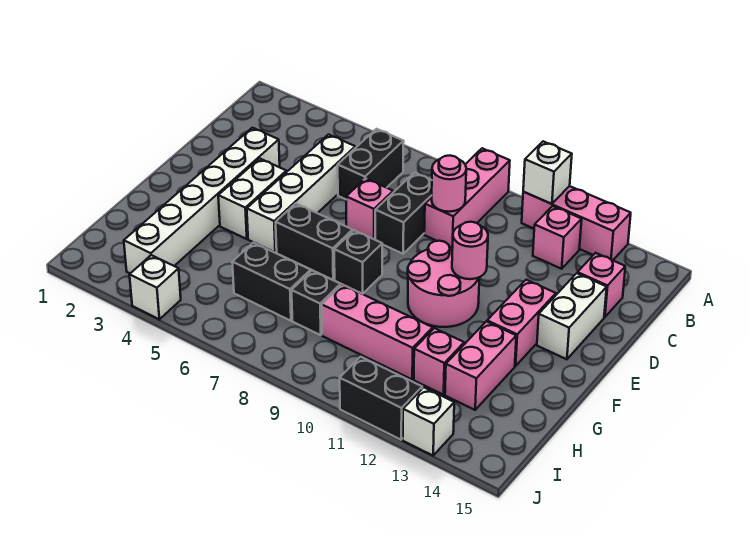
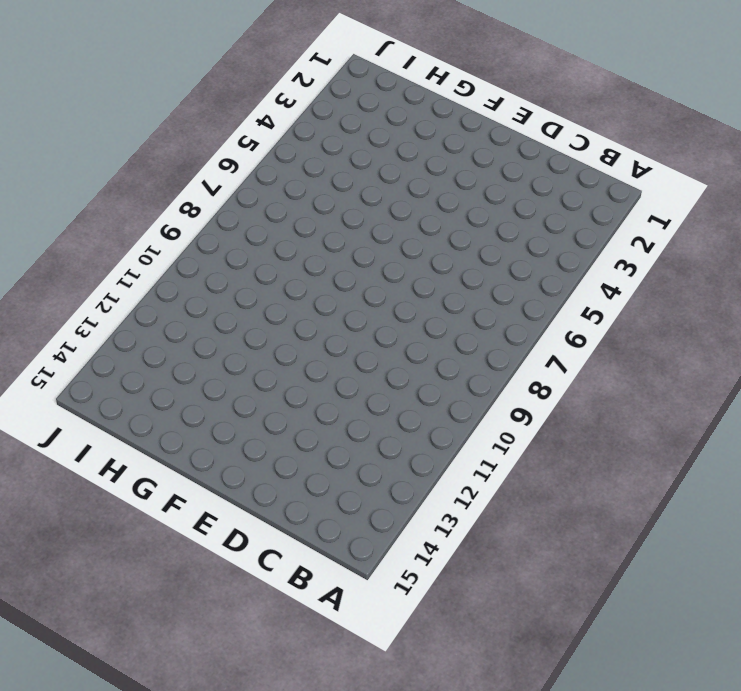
none -> pink 1x3 brick [424,148,510,248]
none -> pink 1x3 brick [522,186,631,260]
none -> black 1x2 brick [338,129,404,199]

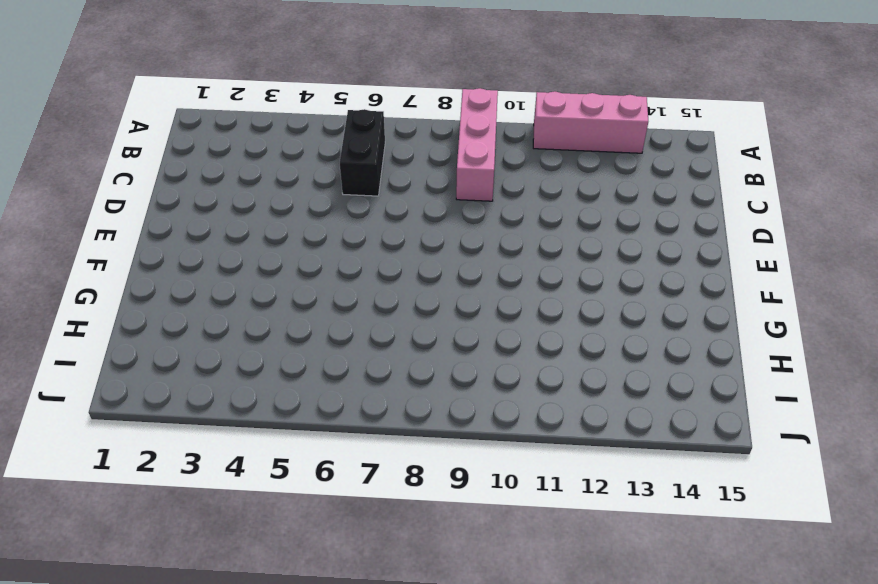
none -> pink 1x1 brick [533,206,582,269]
none -> white 1x4 brick [247,135,355,252]
none -> black 1x2 brick [375,173,432,254]

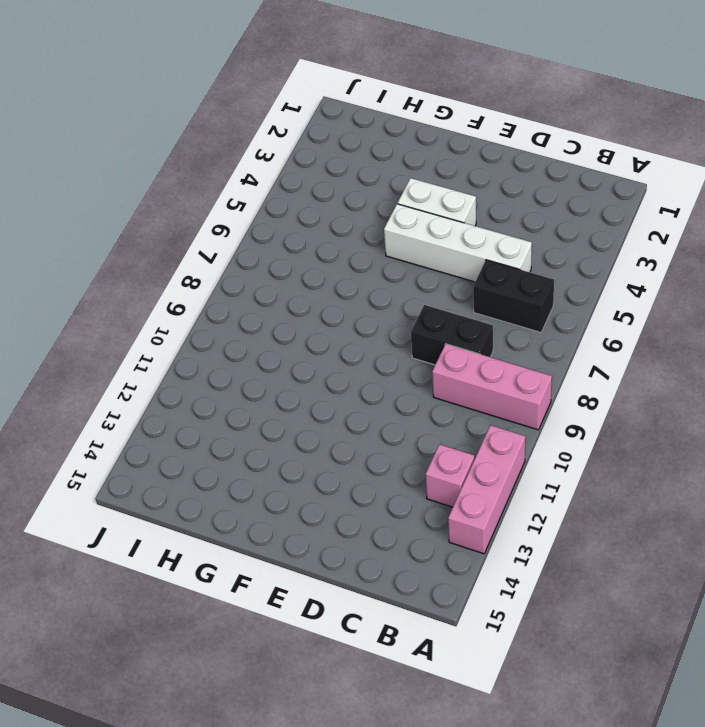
none -> pink 1x1 brick [578,253,625,317]
none -> white 1x6 brick [124,128,280,273]
none -> pink 1x1 brick [346,178,393,240]

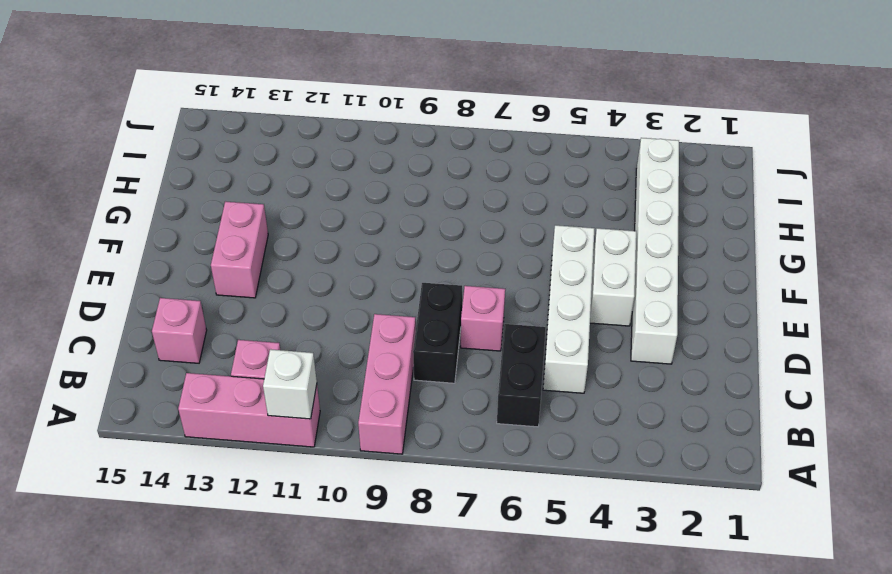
none -> white 1x2 brick [537,273,607,359]
none -> pink 2x2 round brick [408,241,480,327]
none -> black 1x2 brick [276,203,353,280]

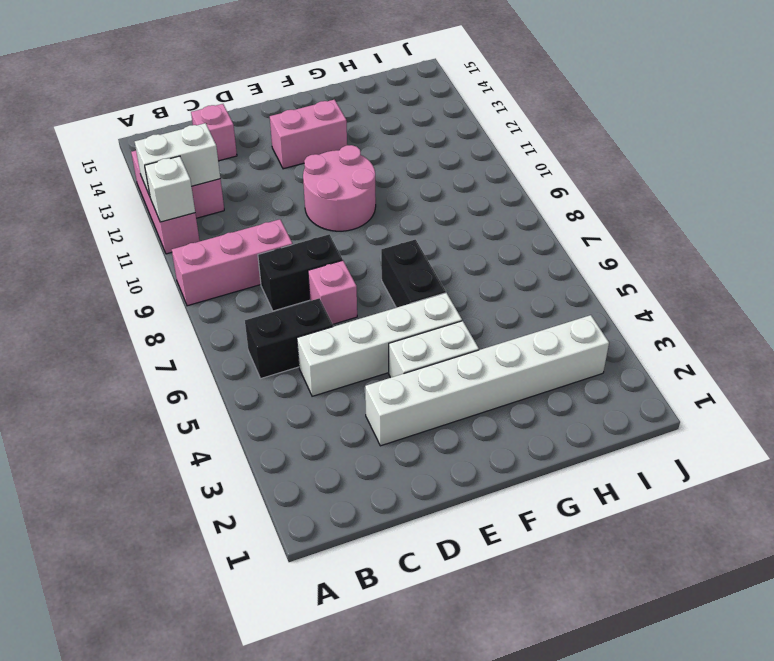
white 1x2 brick [135,123,220,196] -> white 1x2 brick moved to [537,273,607,359]
none -> black 1x1 brick [334,230,382,294]
none -> pink 1x2 brick [445,322,516,410]
none -> black 1x2 brick [232,243,311,321]

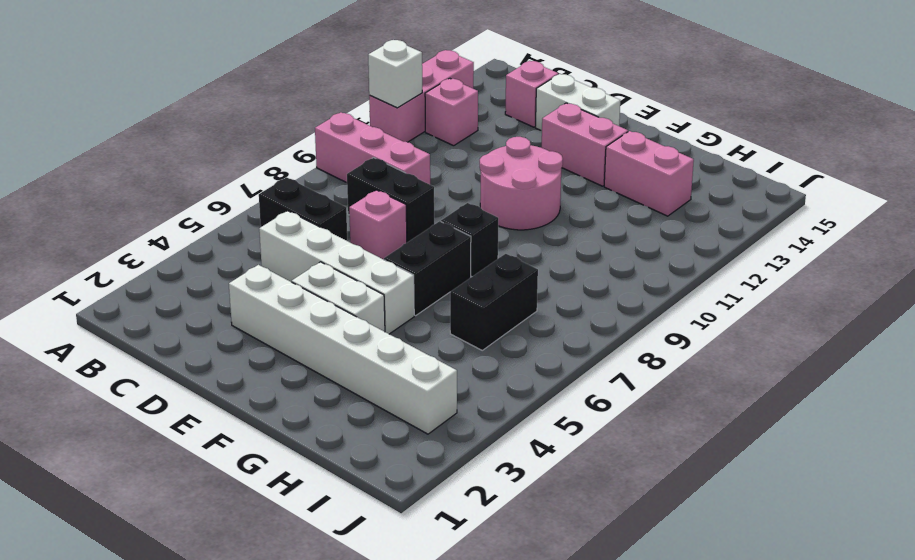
none -> black 1x1 brick [292,270,341,335]
none -> pink 1x3 brick [322,285,433,379]
none -> pink 1x1 brick [414,328,464,395]

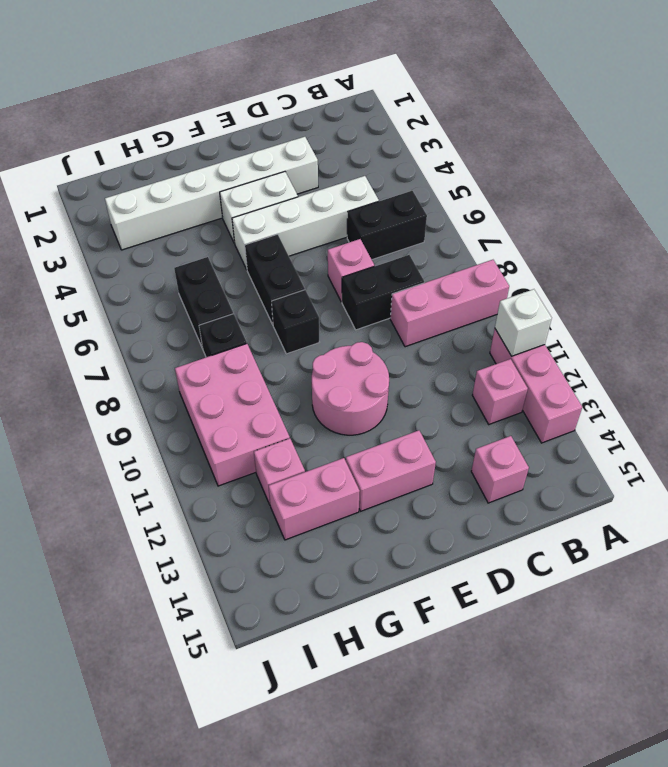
pink 2x3 brick [175,344,290,486] -> pink 1x3 brick [322,285,433,379]
none -> white 1x2 brick [537,273,607,359]
none -> white 1x1 brick [130,255,181,319]
none -> black 1x2 brick [340,357,422,440]

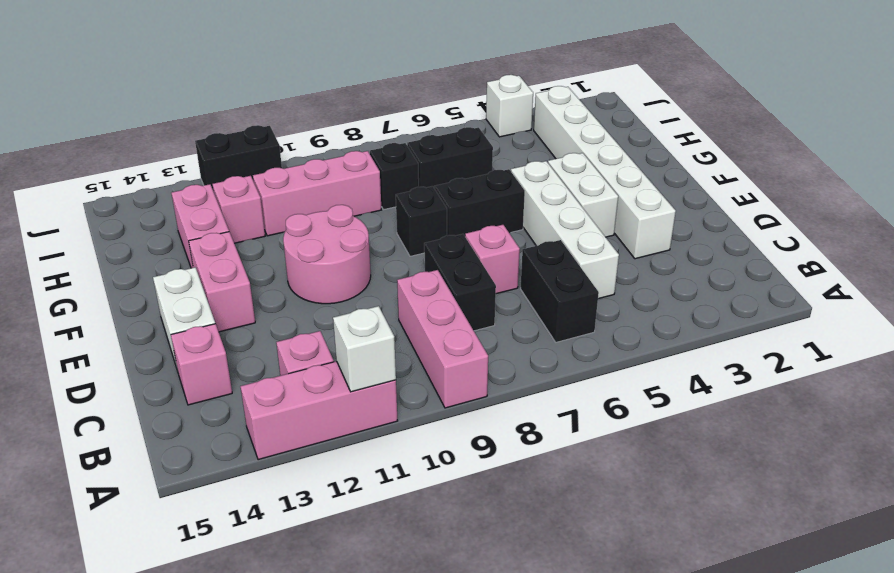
none -> white 1x1 brick [403,387,454,455]
none -> pink 1x1 round brick [432,156,466,212]
none -> pink 1x1 round brick [452,222,488,279]

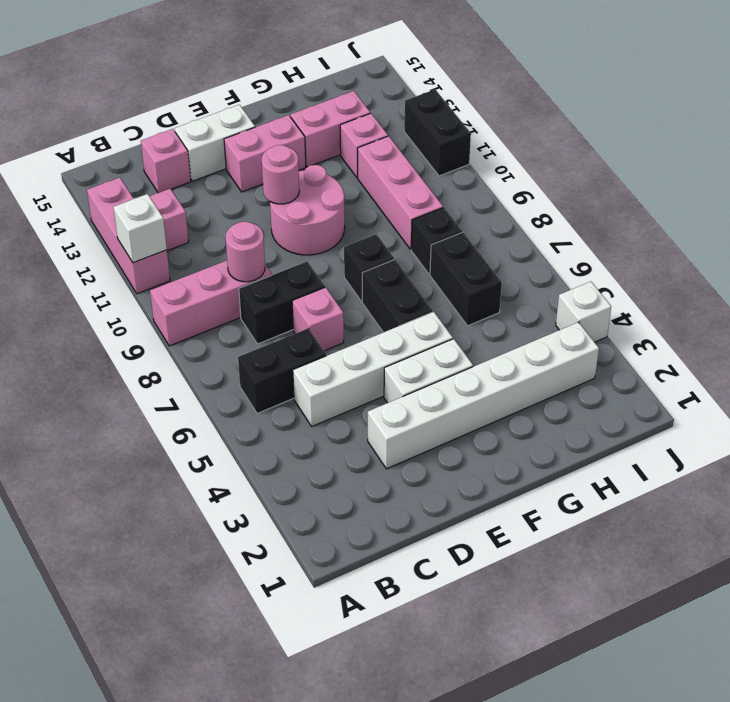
none -> white 1x1 brick [403,387,454,455]

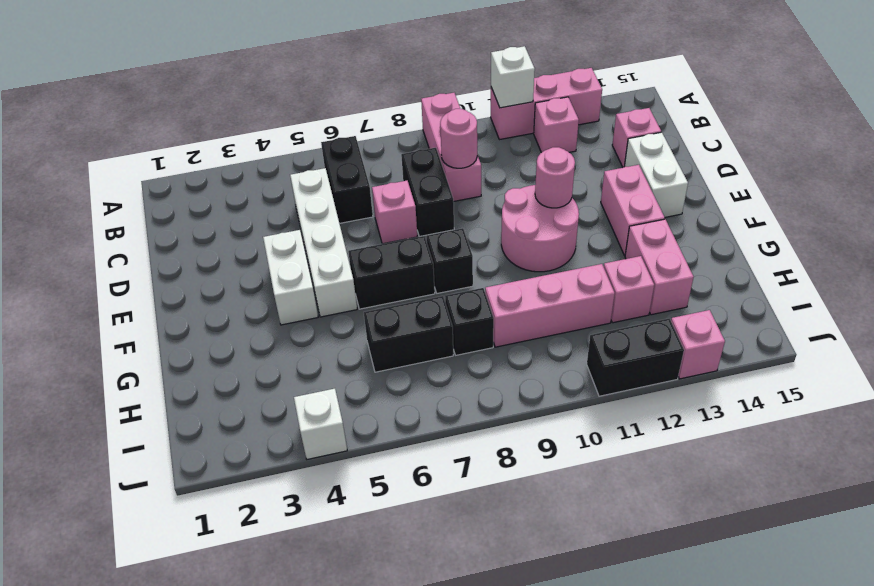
pink 1x1 brick [671,310,725,379] -> white 1x1 brick [403,387,454,455]
none -> white 1x6 brick [124,128,280,273]

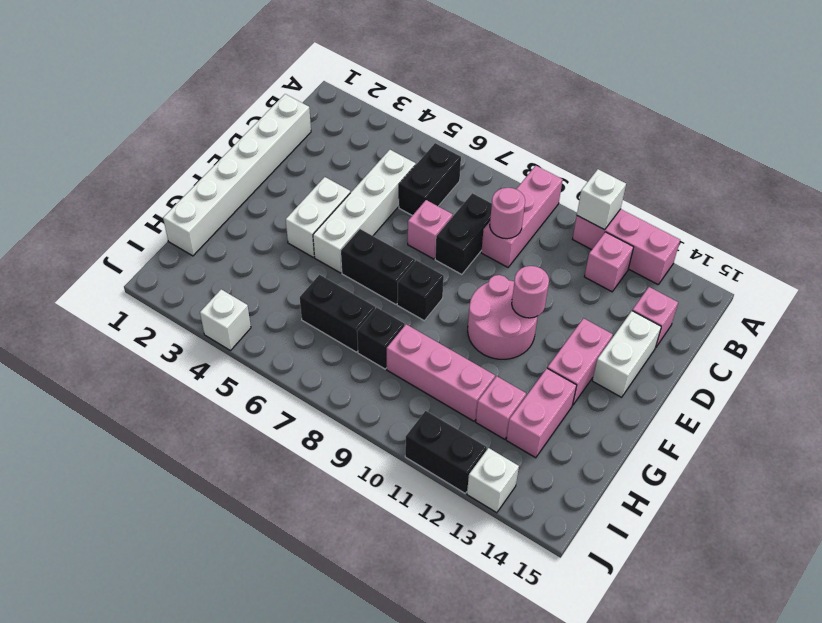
white 1x6 brick [163,94,311,256] -> white 1x6 brick moved to [124,128,280,273]

